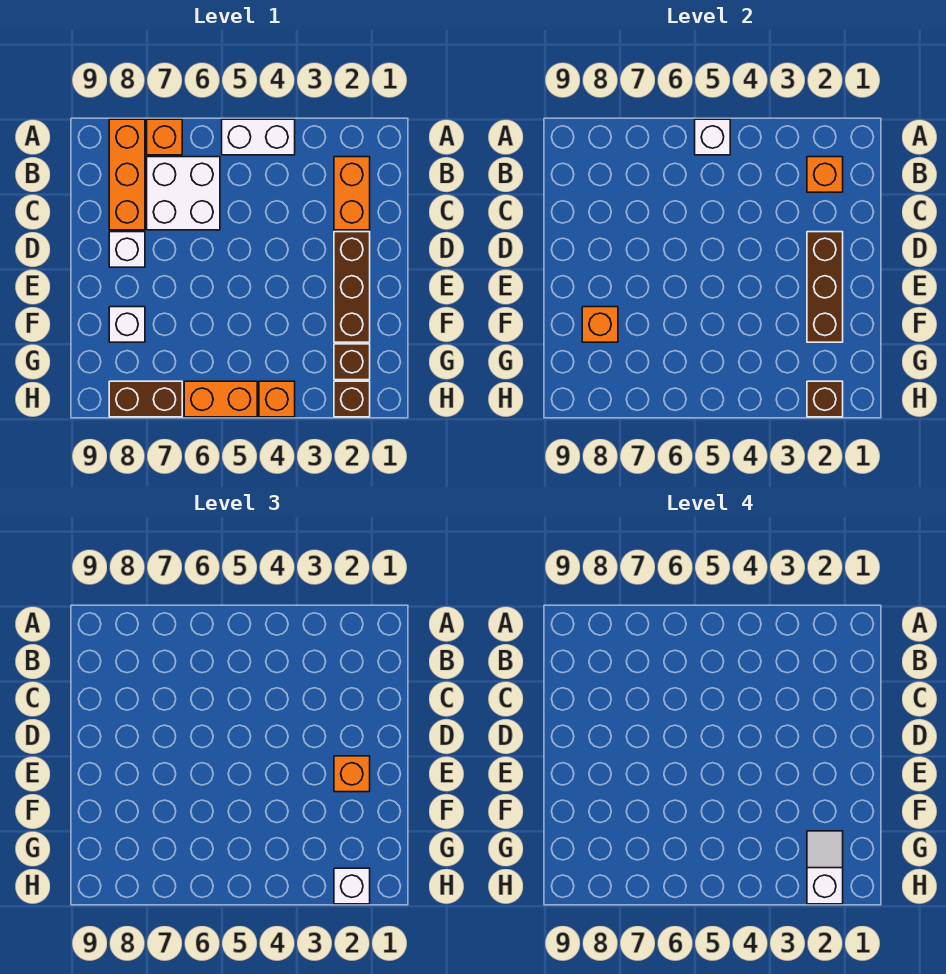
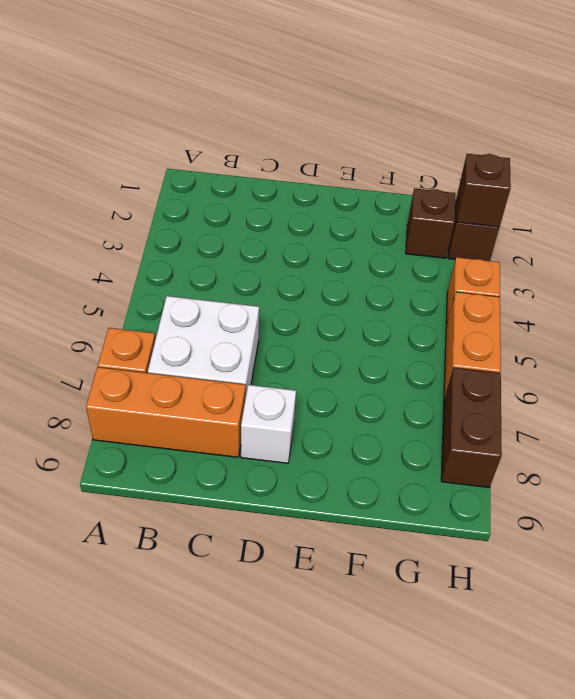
none -> white 1x2 brick [222,119,295,155]
none -> orange 1x2 brick [334,157,370,230]
none -> brown 1x3 brick [334,232,370,342]

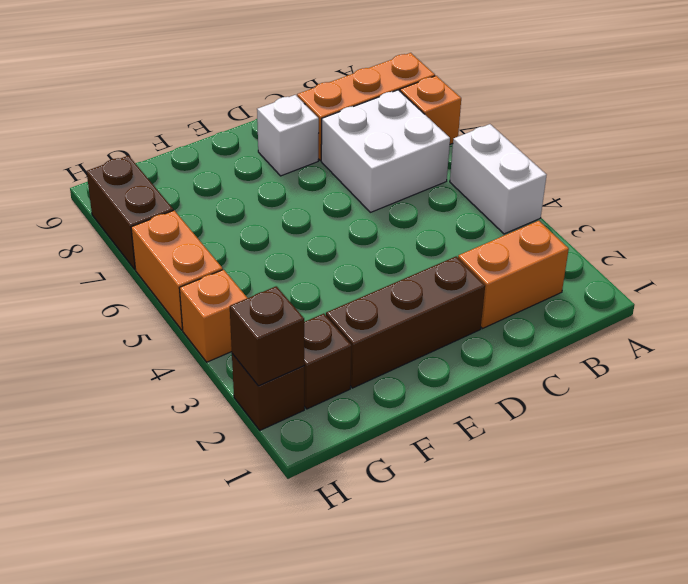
none -> white 1x1 brick [109,307,145,342]
none -> white 1x1 brick [695,119,730,155]
none -> orange 1x1 brick [807,157,843,192]

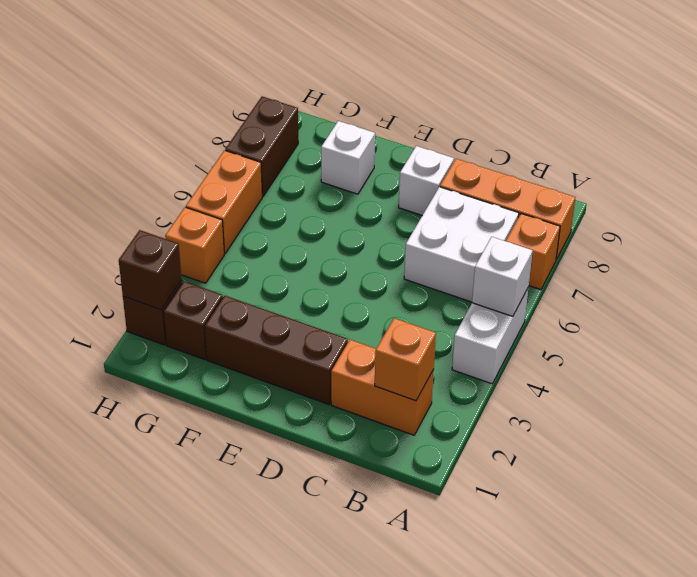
none -> brown 1x3 brick [807,232,843,342]
none -> orange 1x1 brick [582,307,618,342]
none -> orange 1x1 brick [334,756,370,792]

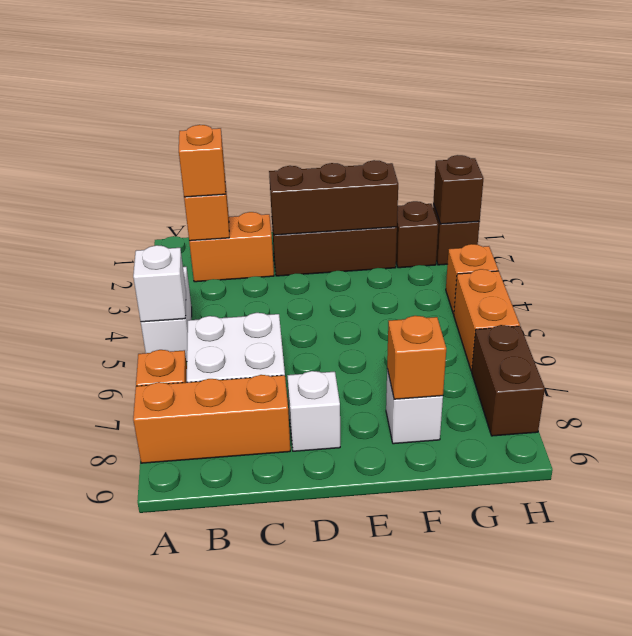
orange 1x1 brick [179,125,226,197] -> orange 1x1 brick moved to [334,756,370,792]
none -> white 1x1 brick [334,868,370,904]
none -> white 1x2 slope [807,831,843,904]

